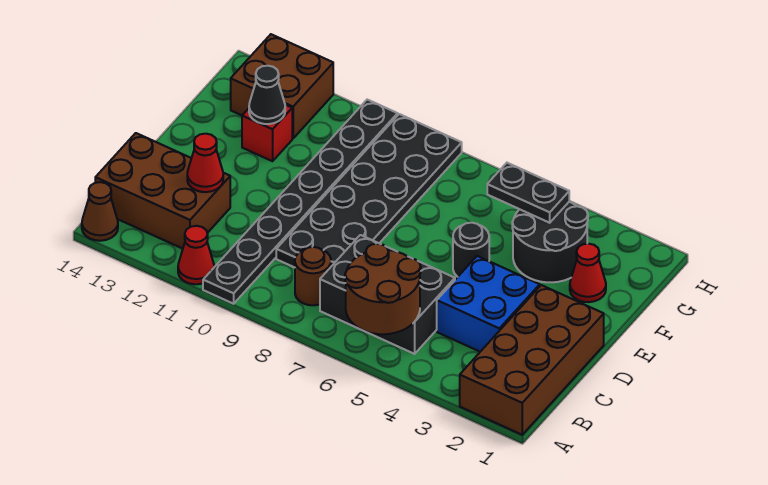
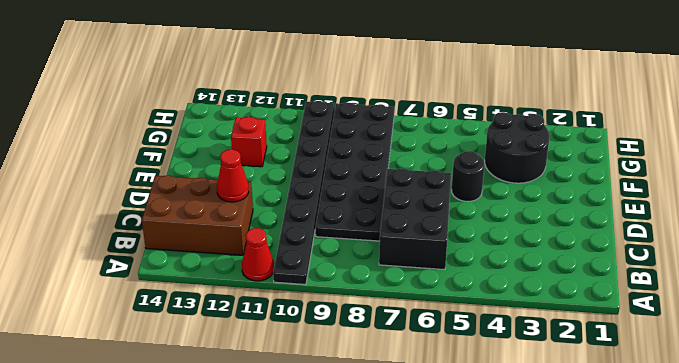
black 2x3 brick [379,168,451,270] -> black 2x3 brick turned to [320,235,455,354]
none -> brown 2x4 brick [460,285,604,435]
none -> brown 1x1 cone [82,182,118,241]
none -> brown 1x1 round brick [295,247,331,305]

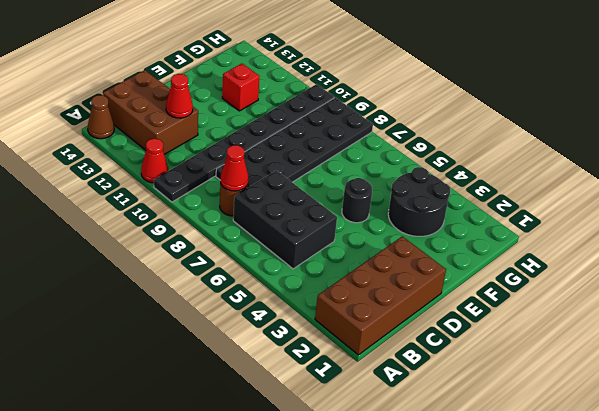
red 1x1 cone [220,145,248,191] -> red 1x1 cone moved to [570,244,606,302]
none -> blue 2x2 brick [437,256,540,352]
none -> brown 2x2 brick [231,34,333,138]
none -> brown 2x2 round brick [345,244,421,334]

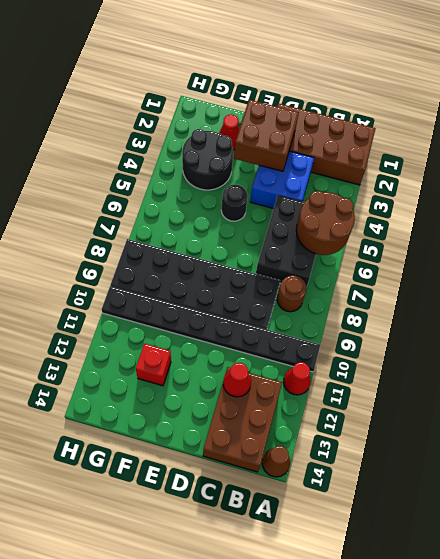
brown 2x2 brick [234,100,299,171] -> brown 2x2 brick moved to [231,34,333,138]
none -> black 1x1 cone [249,66,285,124]
none -> black 1x2 plate [487,163,569,223]

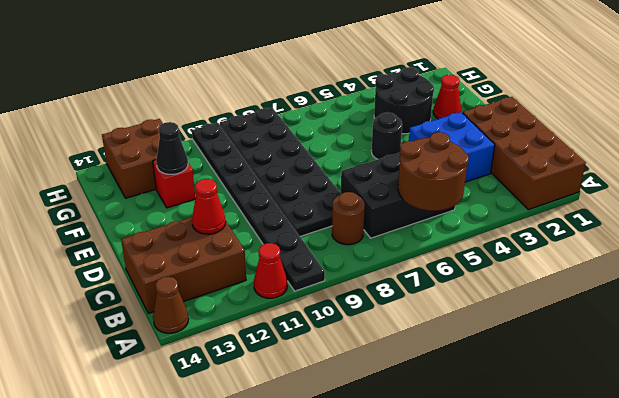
none -> black 1x2 plate [487,163,569,223]

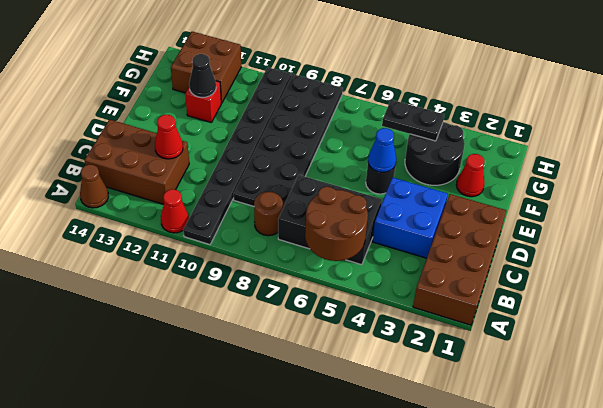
blue 1x1 cone [368,128,396,172] -> none

